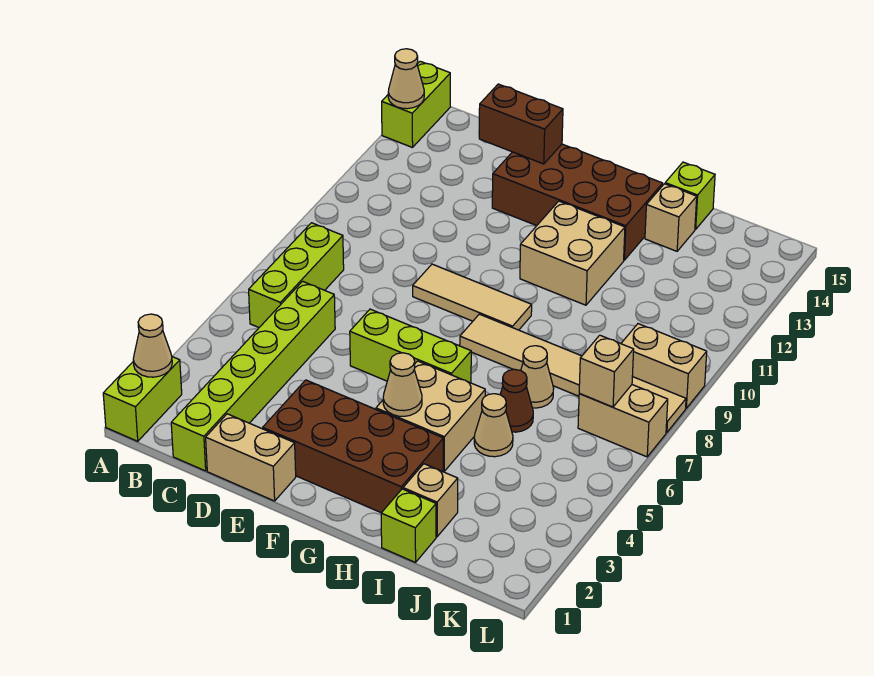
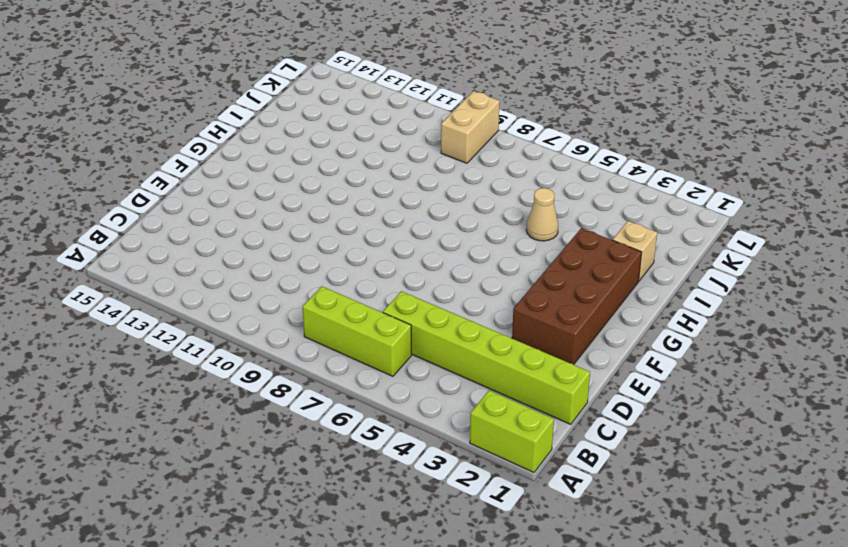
none -> lime 1x2 brick [382,61,450,148]
none -> tan 1x2 brick [206,414,296,501]
none -> lime 1x3 brick [350,309,471,383]

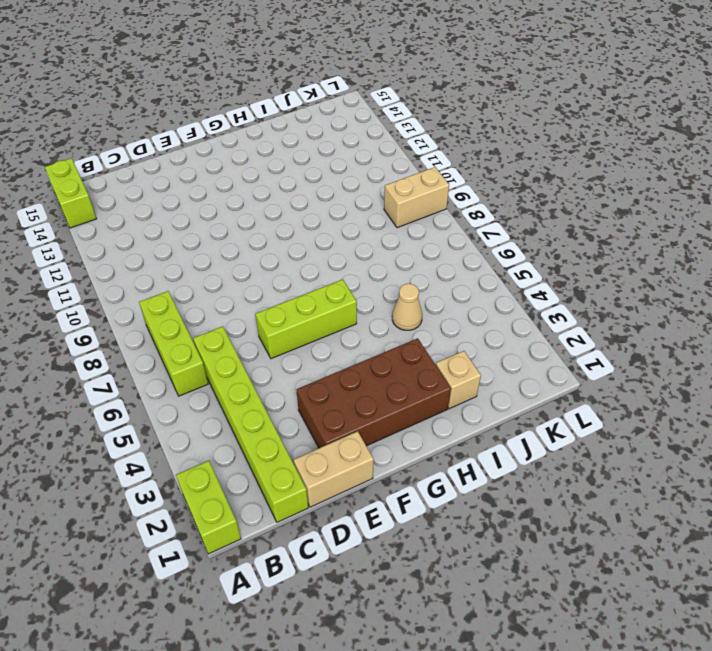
none -> tan 1x3 tile [413,264,532,330]
none -> brown 2x4 brick [492,144,663,260]
none -> tan 2x2 brick [376,361,485,471]

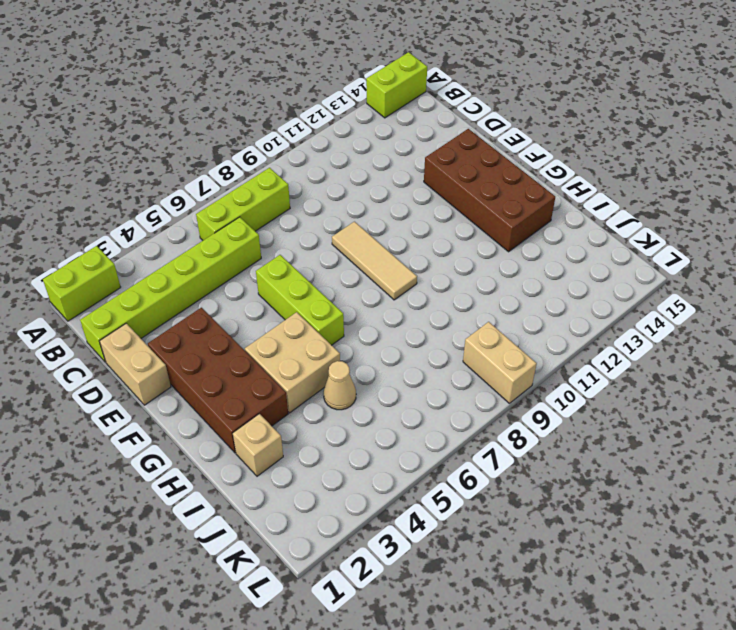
none -> tan 1x6 tile [460,314,686,432]
none -> tan 2x2 brick [520,201,625,305]
none -> lime 1x1 brick [381,489,436,562]

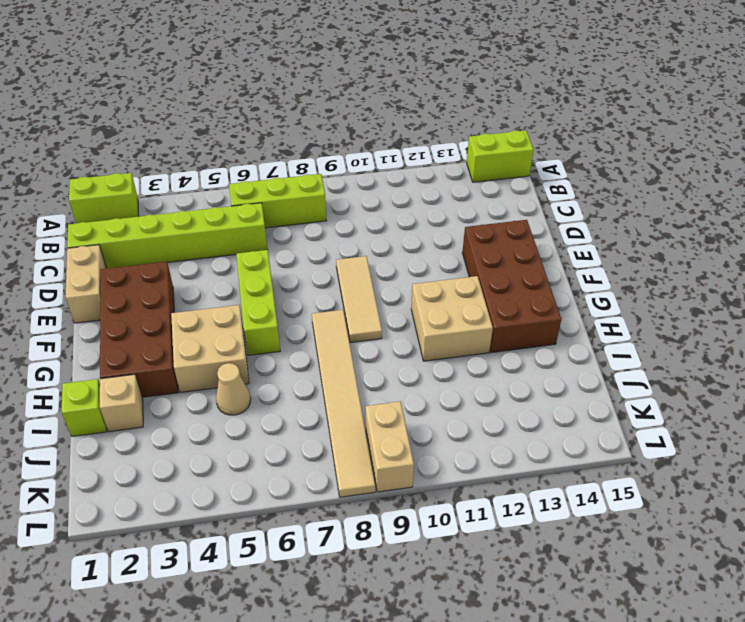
none -> brown 1x1 cone [500,369,533,432]
none -> tan 1x1 cone [521,346,554,408]
none -> tan 1x1 brick [645,184,697,251]

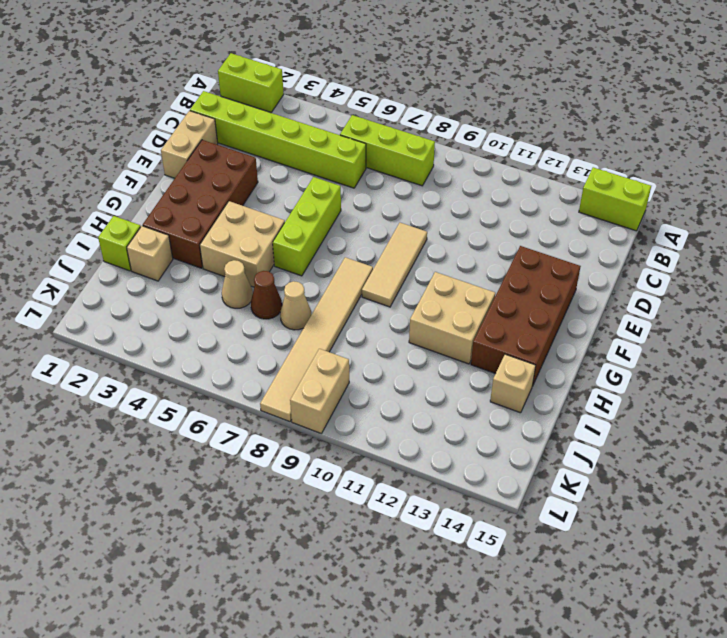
none -> lime 1x1 brick [665,162,715,229]
none -> tan 1x2 brick [578,385,668,457]
none -> tan 1x1 cone [133,314,172,377]

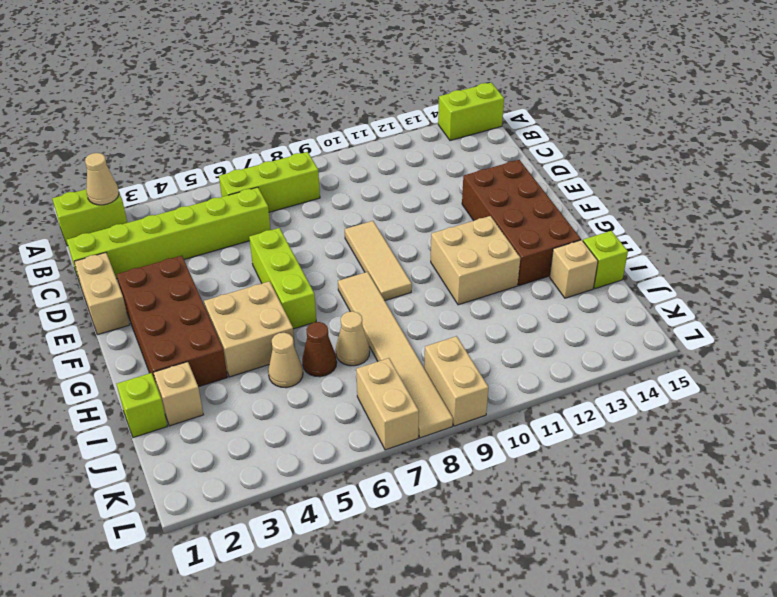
none -> tan 1x1 cone [388,49,424,109]
none -> brown 1x2 brick [479,84,563,164]
none -> tan 1x1 cone [383,353,422,416]

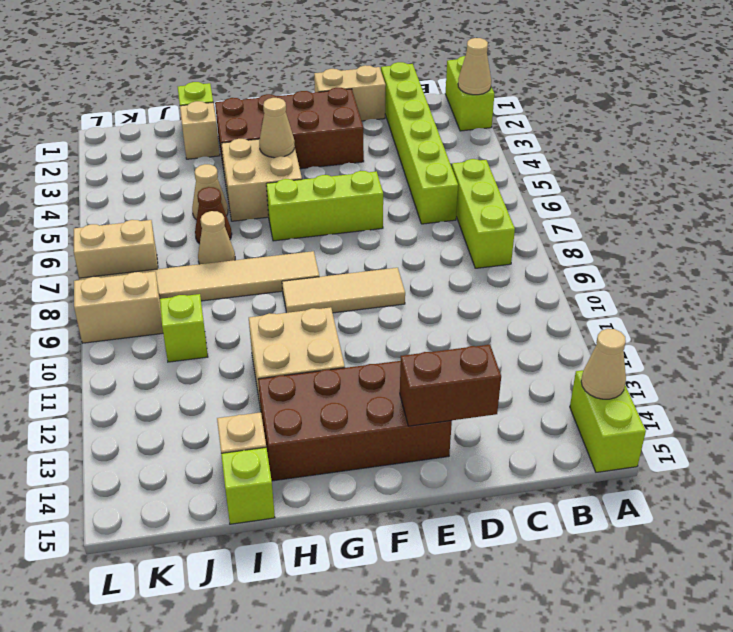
lime 1x1 brick [160,294,208,362] -> none
none -> tan 1x1 brick [579,335,634,407]

